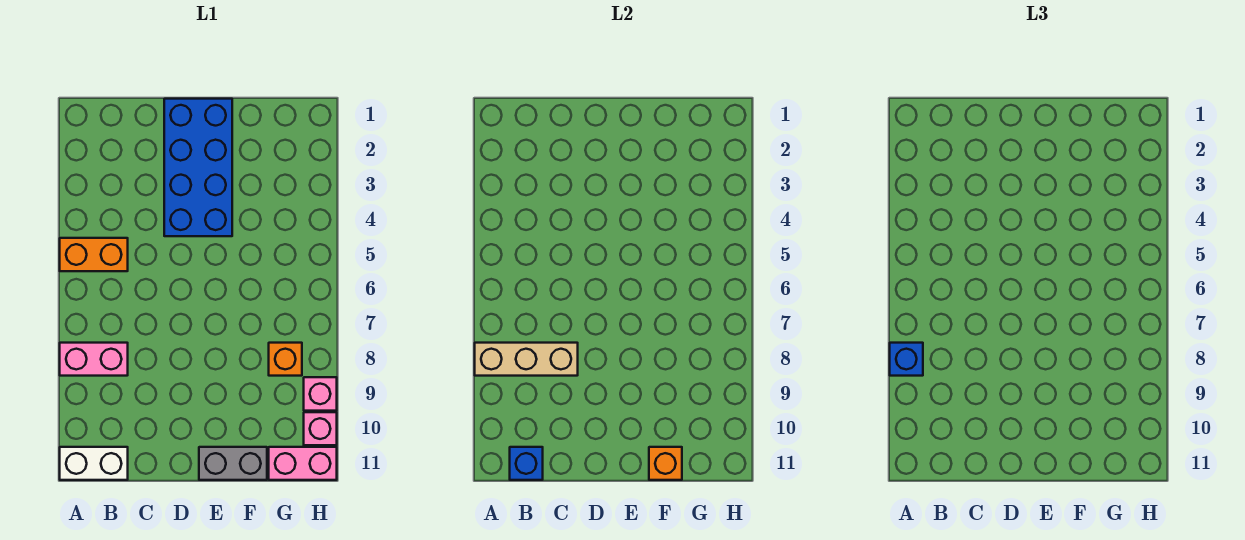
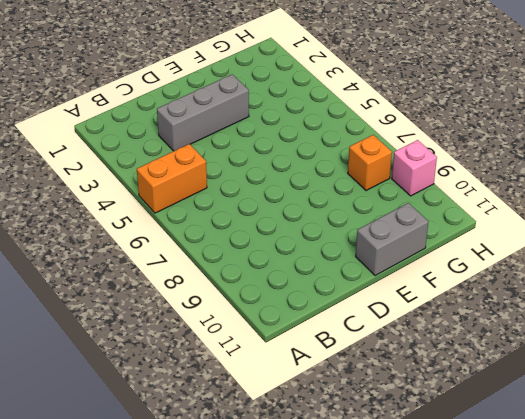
grey 1x3 brick [157,75,249,151] -> blue 2x4 brick [164,99,232,236]
none -> pink 1x2 brick [60,343,128,376]
none -> white 1x2 brick [60,447,128,480]
none -> pink 1x2 brick [269,447,337,480]

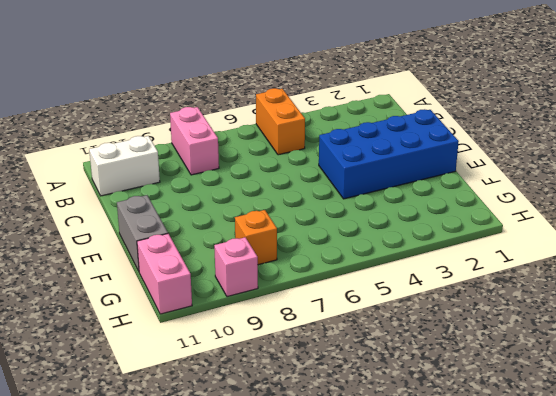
white 1x2 brick [89,136,160,196] -> white 1x2 brick turned to [60,447,128,480]
none -> pink 1x1 brick [304,412,337,445]
none -> tan 1x3 brick [475,343,578,376]
none -> blue 1x1 brick [510,447,543,480]

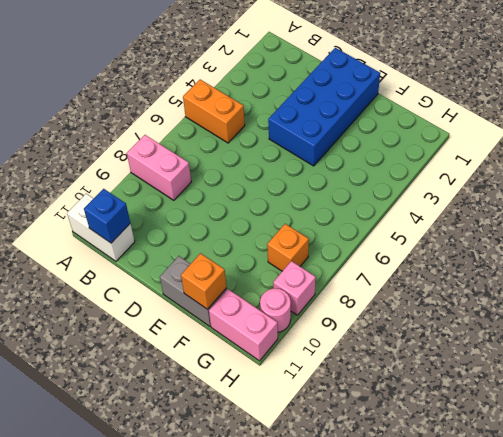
pink 1x1 round brick [260,288,291,332] -> pink 1x1 brick [304,412,337,445]
none -> tan 1x3 brick [475,343,578,376]
none -> blue 1x1 brick [890,343,923,376]

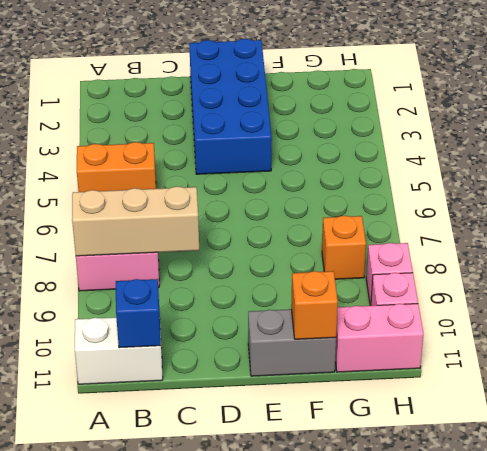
none -> blue 1x1 brick [890,343,923,376]

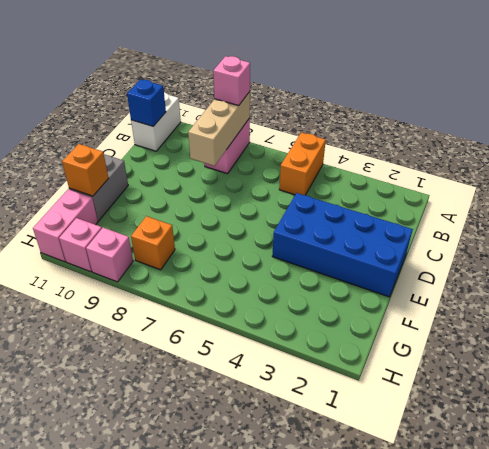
pink 1x1 brick [213,56,250,105] -> blue 1x1 brick [890,343,923,376]

